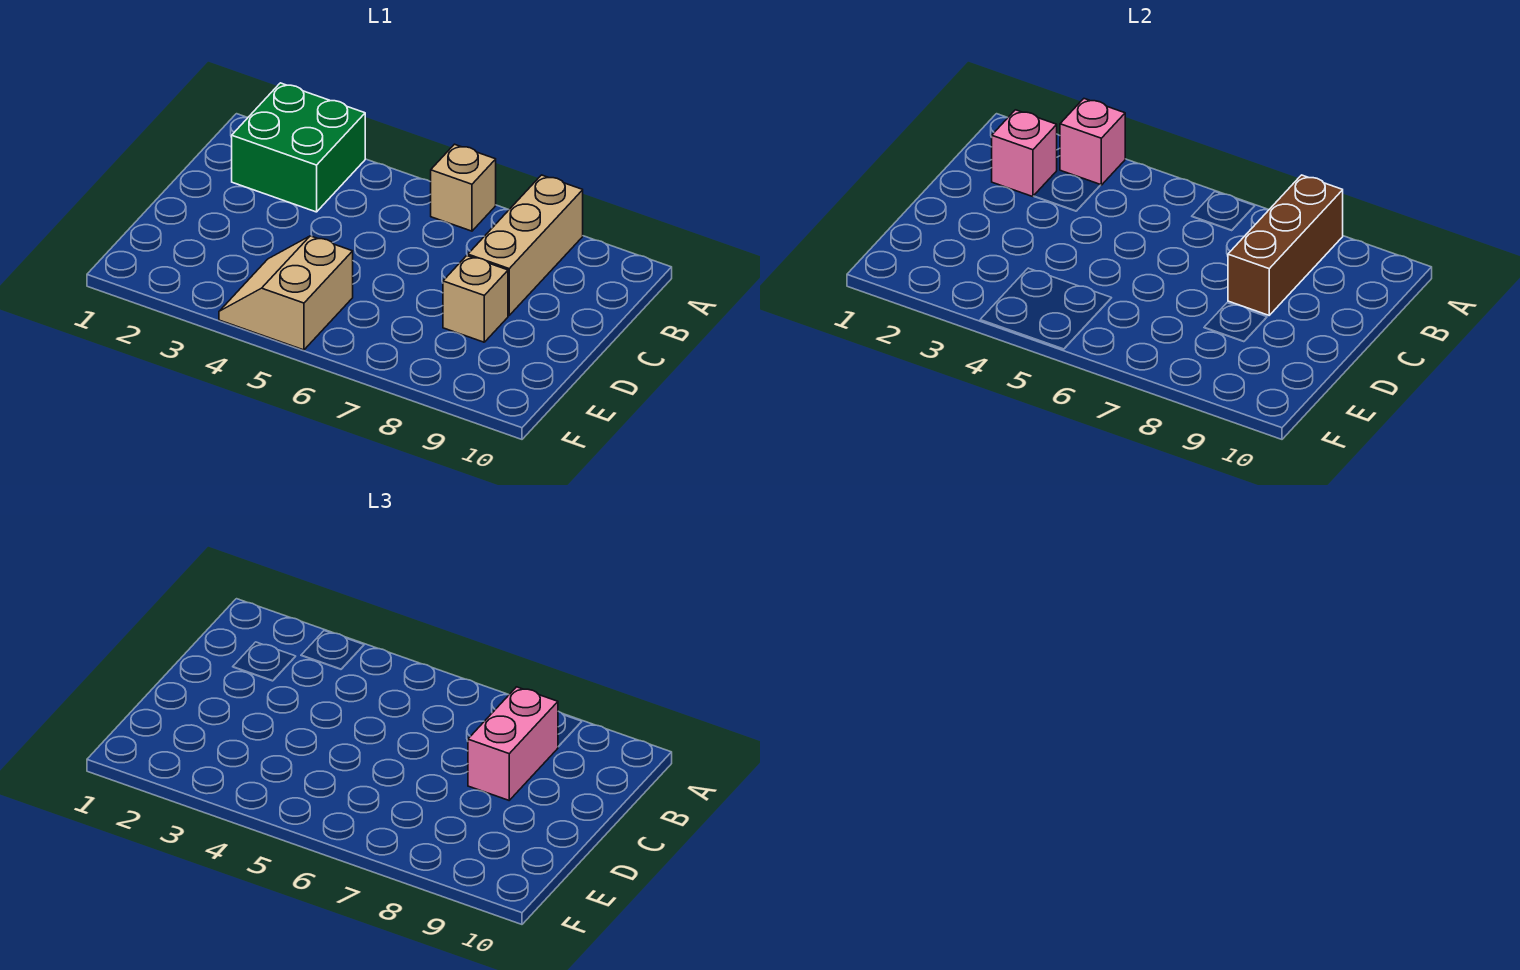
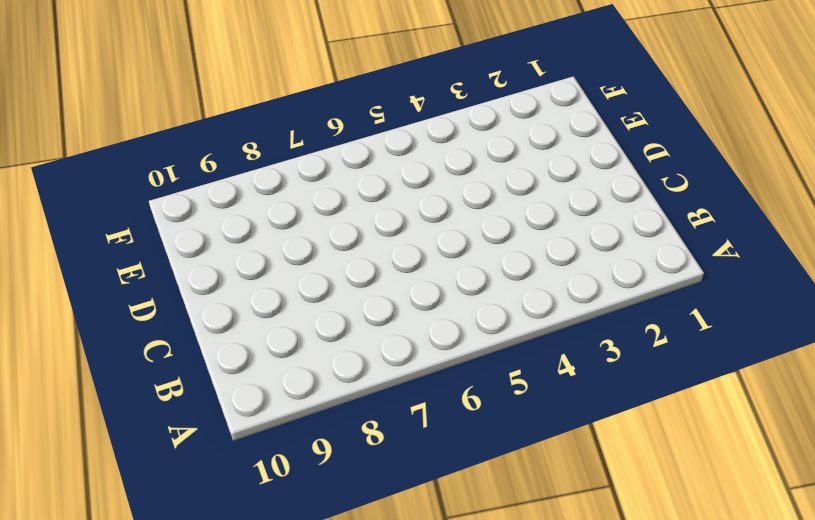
none -> green 2x2 brick [232,83,365,212]
none -> tan 1x1 brick [431,144,496,231]

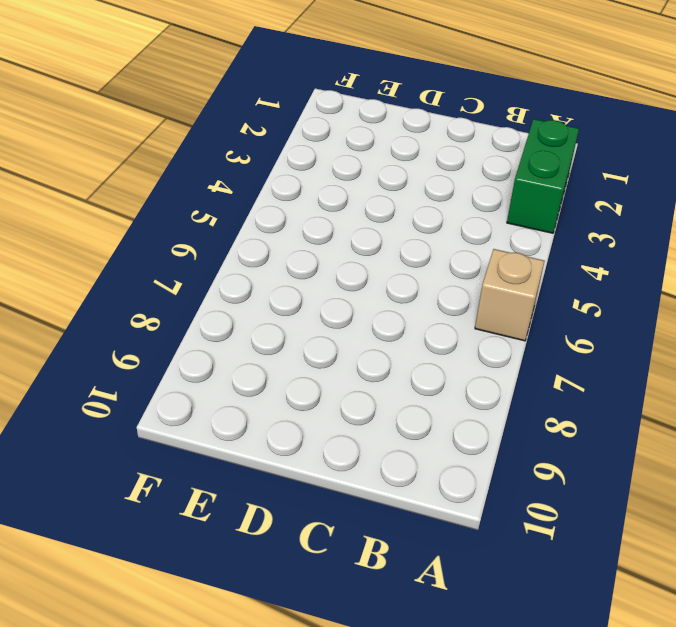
green 1x2 brick [507,119,579,233] -> green 2x2 brick [232,83,365,212]
none -> tan 1x3 brick [468,175,583,315]
none -> tan 1x1 brick [443,256,508,342]

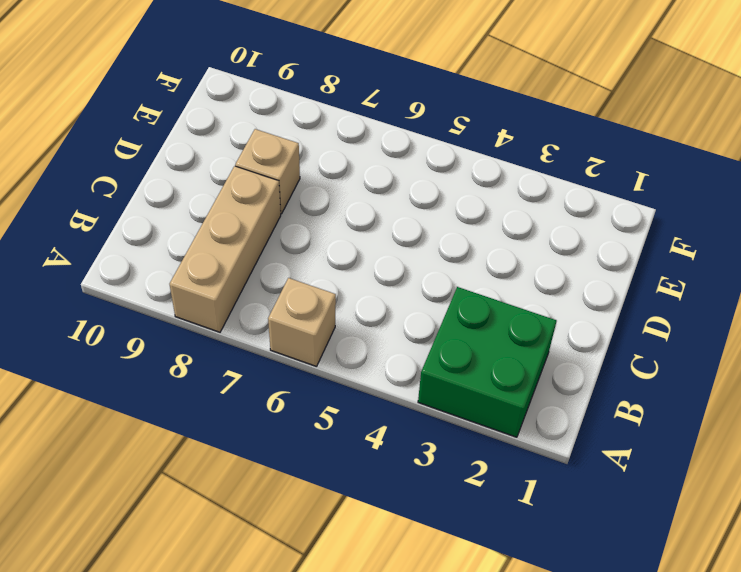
none -> tan 2x2 slope [219,236,353,350]
none -> pink 1x1 brick [1060,99,1125,185]

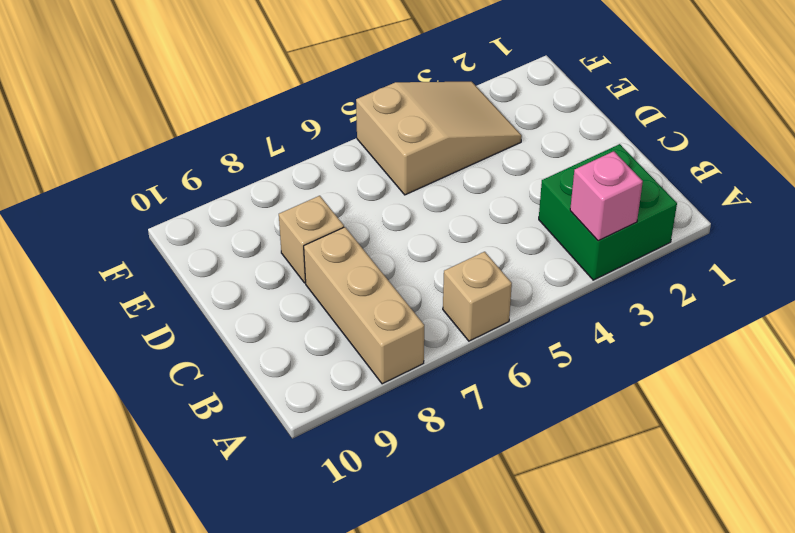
tan 2x3 slope [356,82,522,195] -> tan 2x2 slope [219,236,353,350]
none -> brown 1x3 brick [1228,175,1343,315]
none -> pink 1x1 brick [992,110,1057,197]

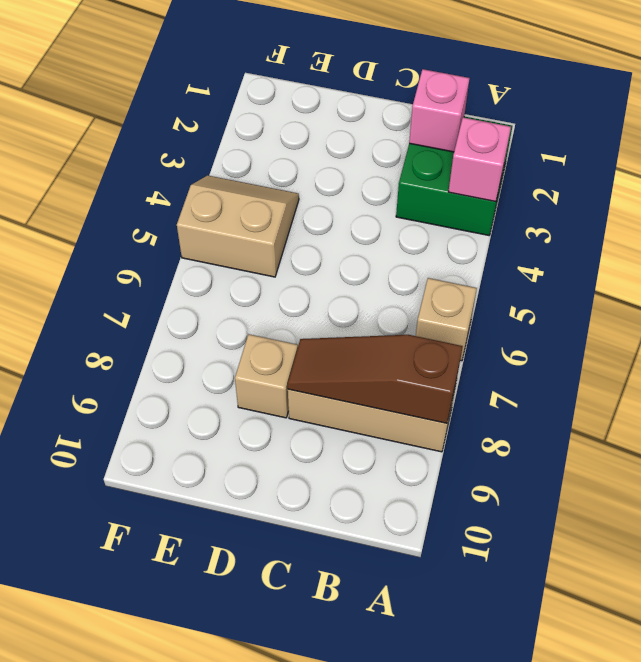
brown 1x3 slope [288,335,463,423] -> brown 1x3 brick [1228,175,1343,315]
none -> pink 1x2 brick [468,687,558,800]

